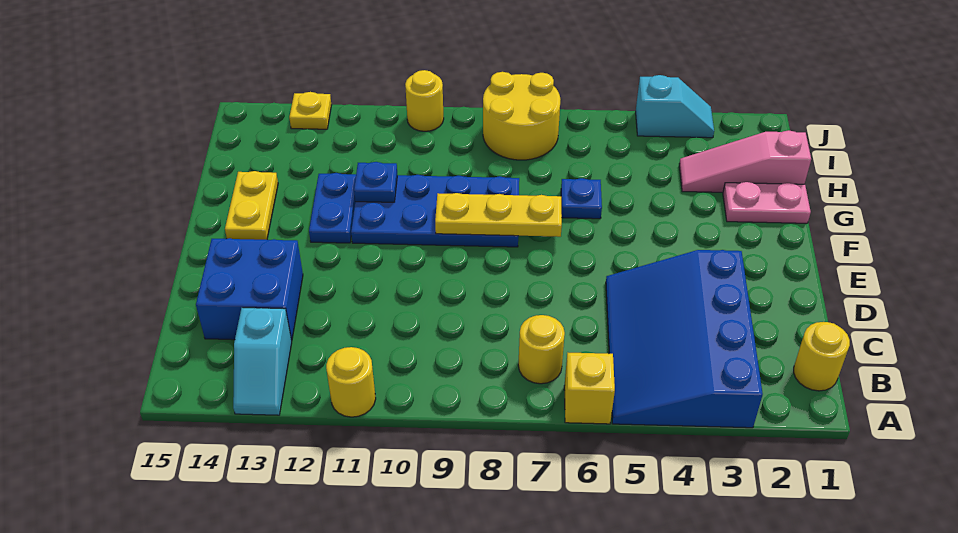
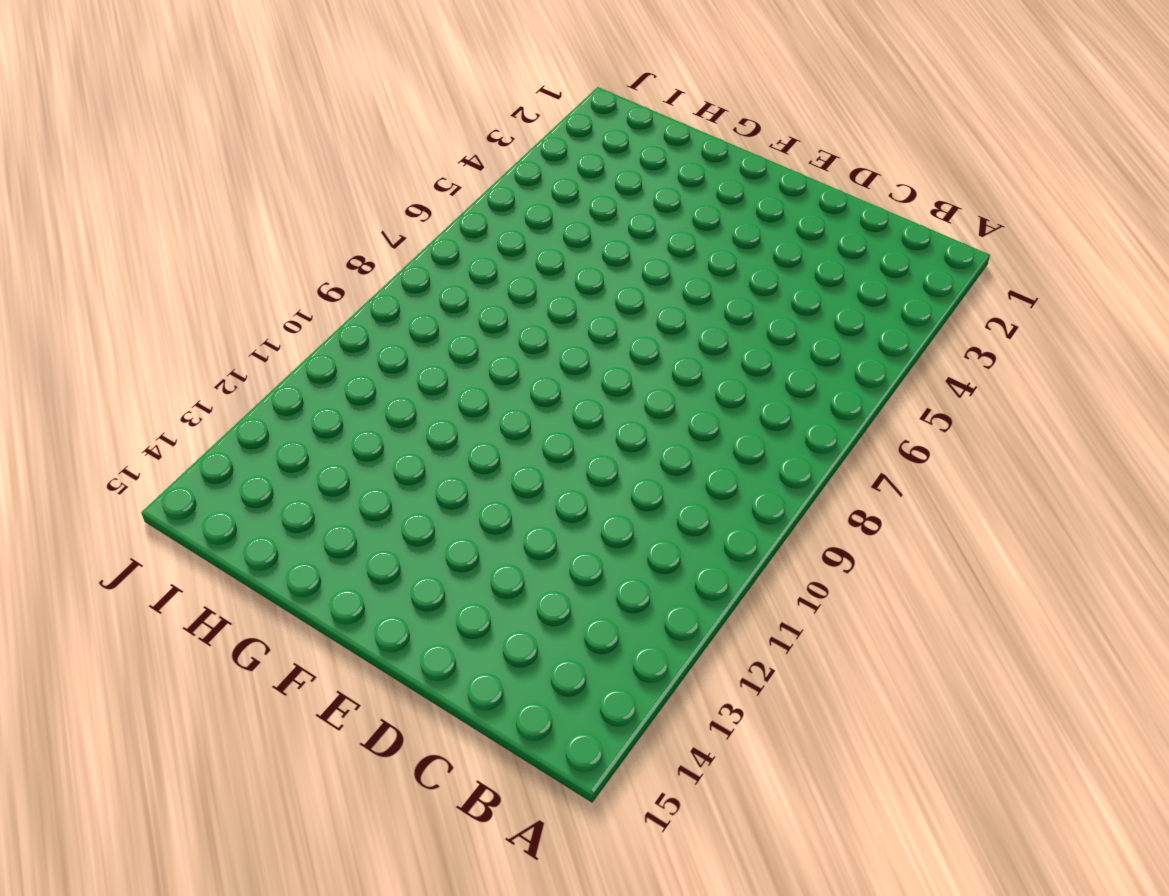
none -> blue 3x4 slope [606,250,763,428]
none -> yellow 1x1 brick [564,353,615,424]
none -> yellow 1x1 round brick [326,347,376,417]

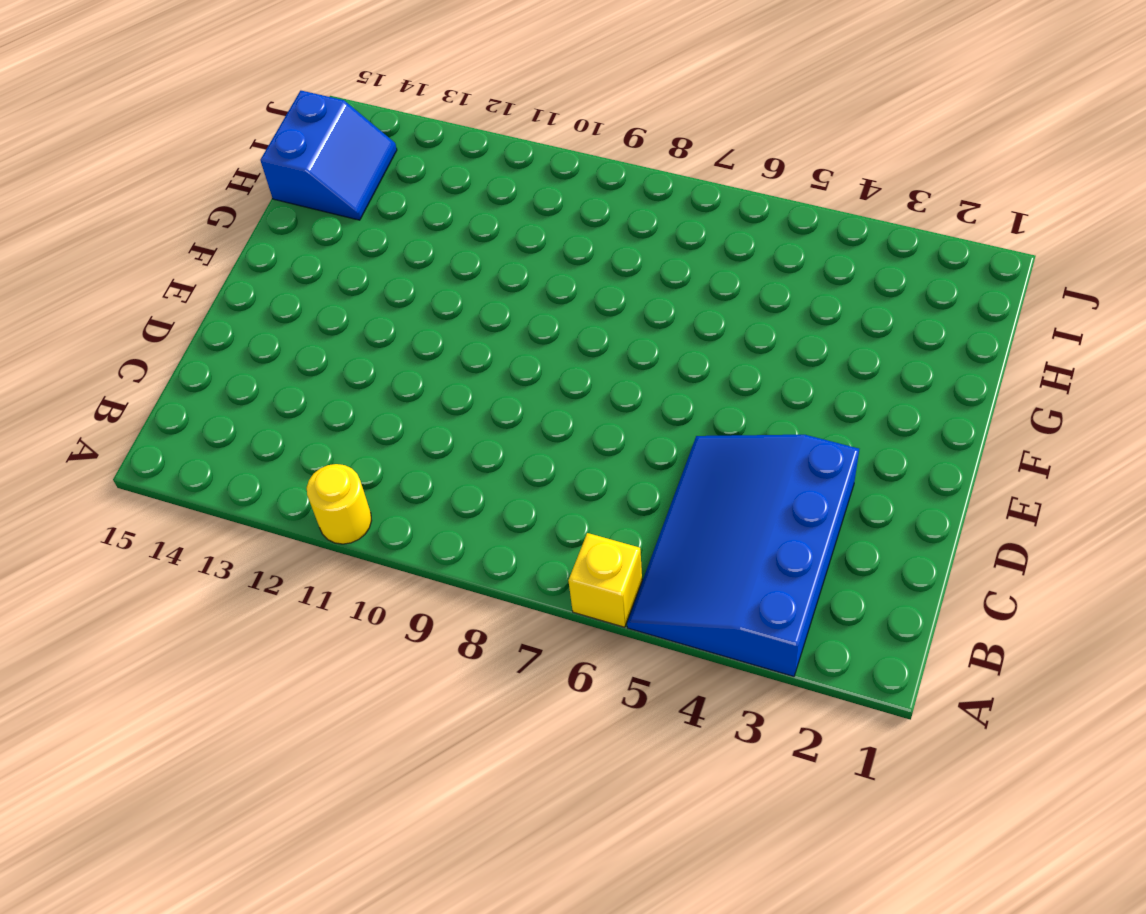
blue 2x2 slope [260,91,397,220] -> none
none -> cyan 1x2 slope [233,308,292,415]
none -> yellow 1x1 round brick [794,322,850,391]
none -> yellow 1x1 round brick [518,315,565,384]

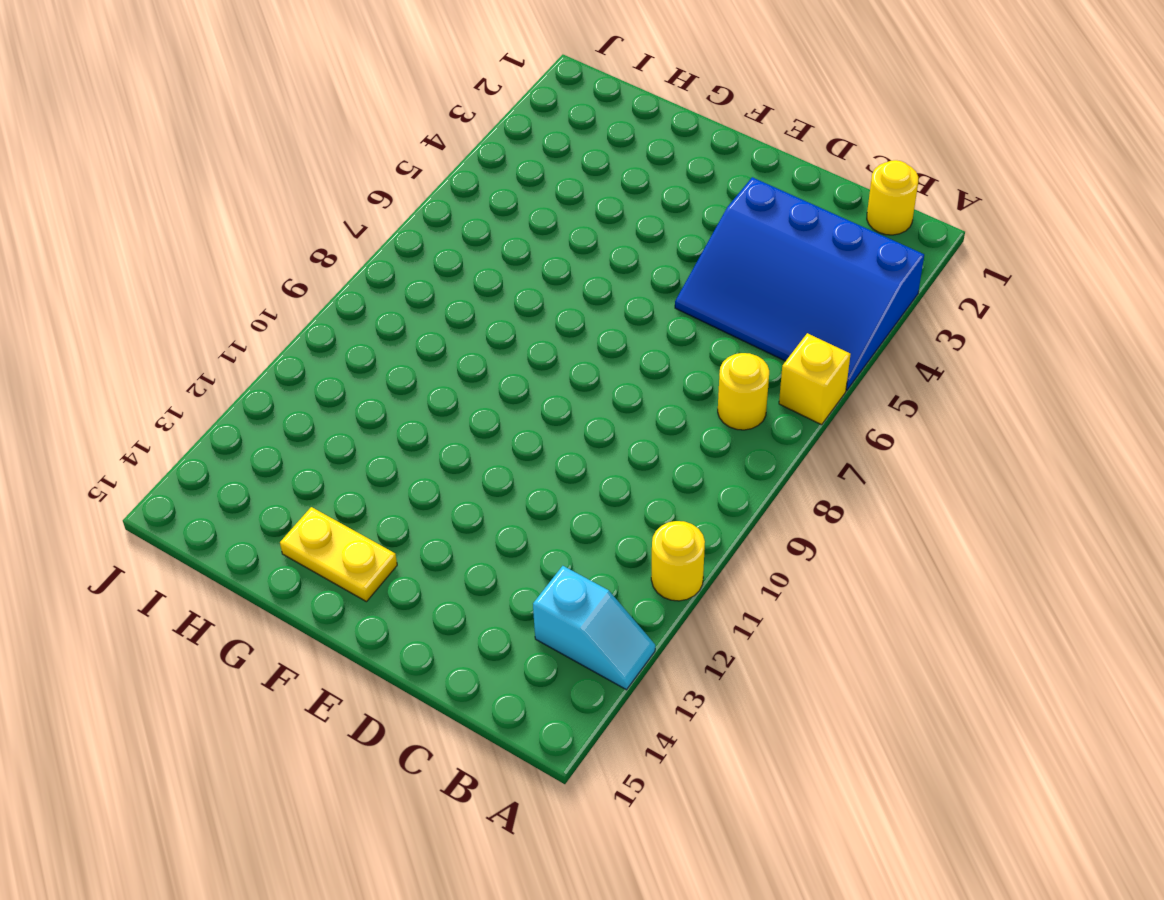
none -> blue 2x2 brick [196,238,303,341]
none -> blue 2x4 plate [351,175,519,247]
none -> blue 1x2 plate [309,173,356,243]

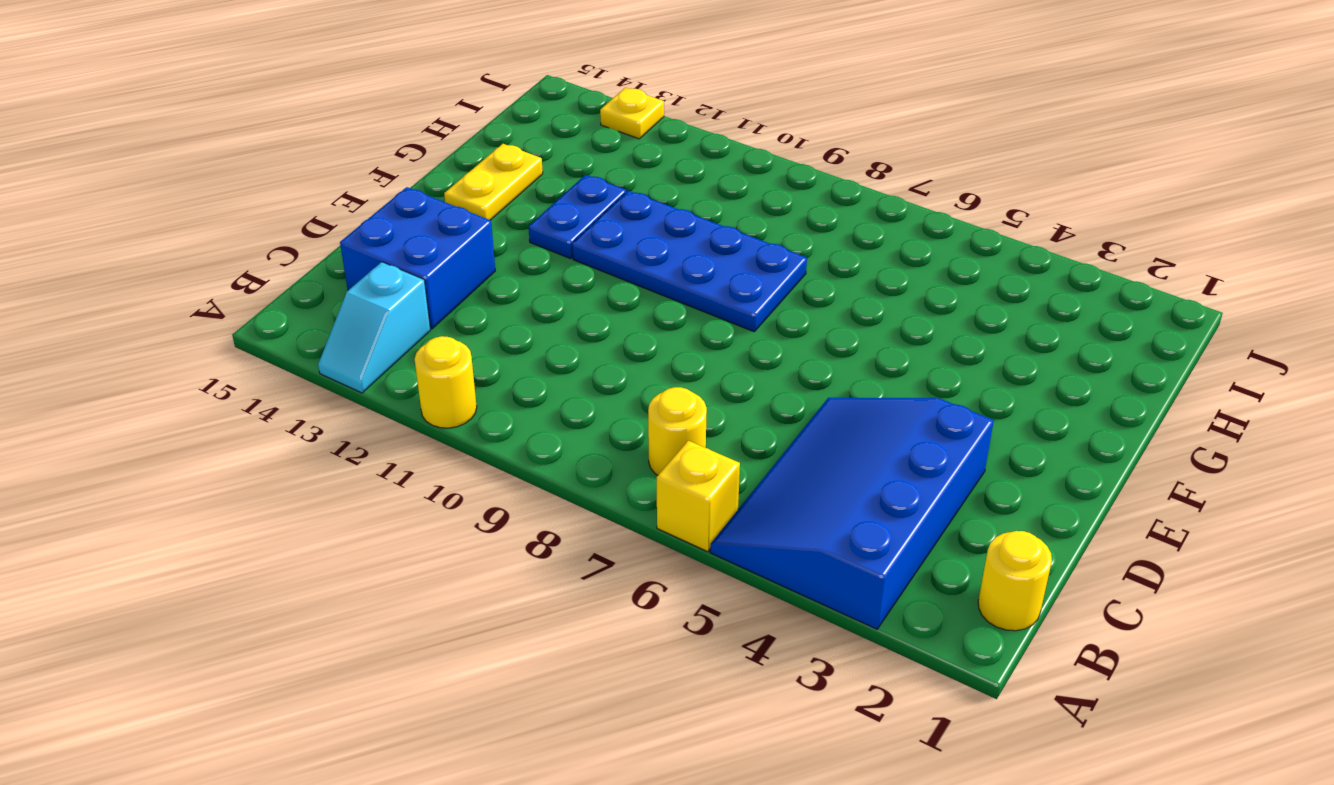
none -> pink 1x2 plate [723,182,811,223]
none -> blue 1x1 plate [561,178,602,219]
none -> pink 1x3 slope [679,130,811,192]

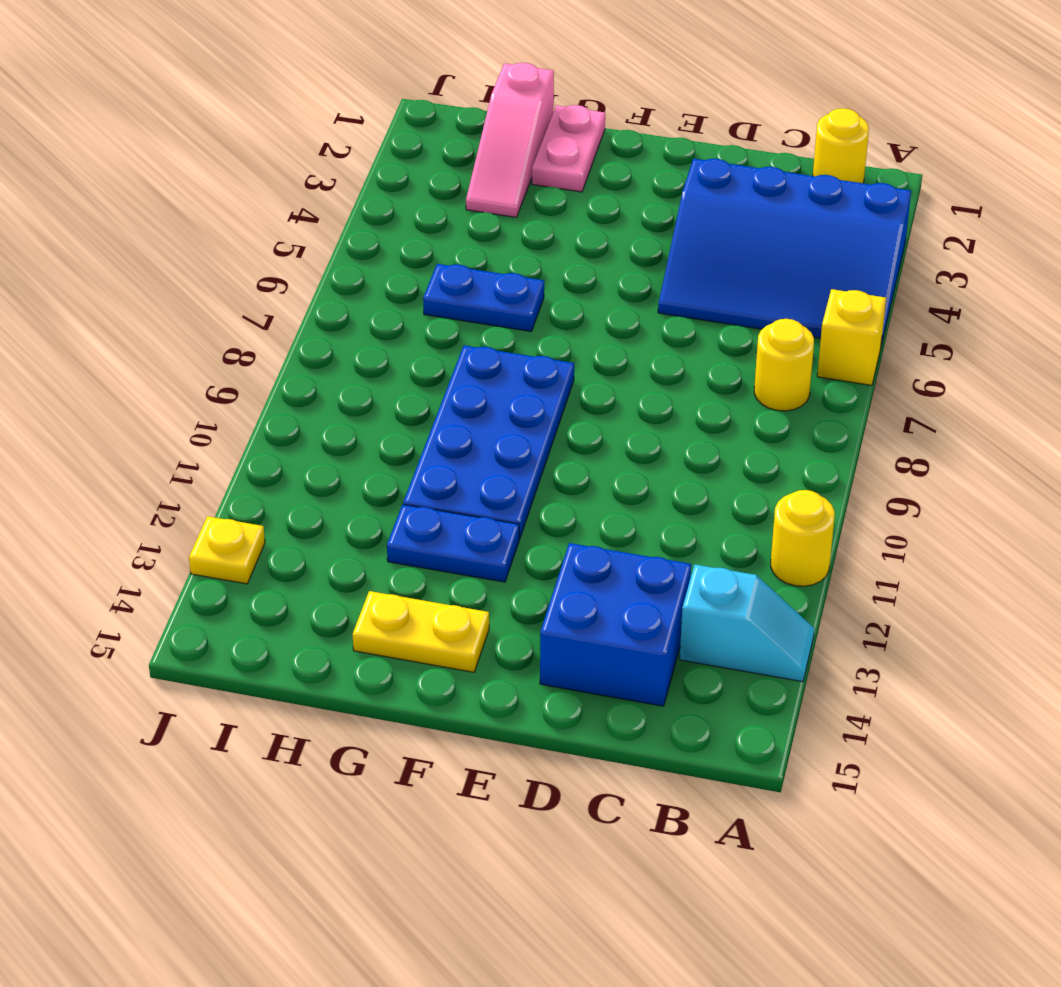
blue 1x2 plate [423,264,544,331] -> blue 1x1 plate [561,178,602,219]
none -> yellow 2x2 round brick [483,72,560,160]
none -> cyan 1x2 slope [636,75,714,138]
none -> yellow 1x1 round brick [405,70,444,131]

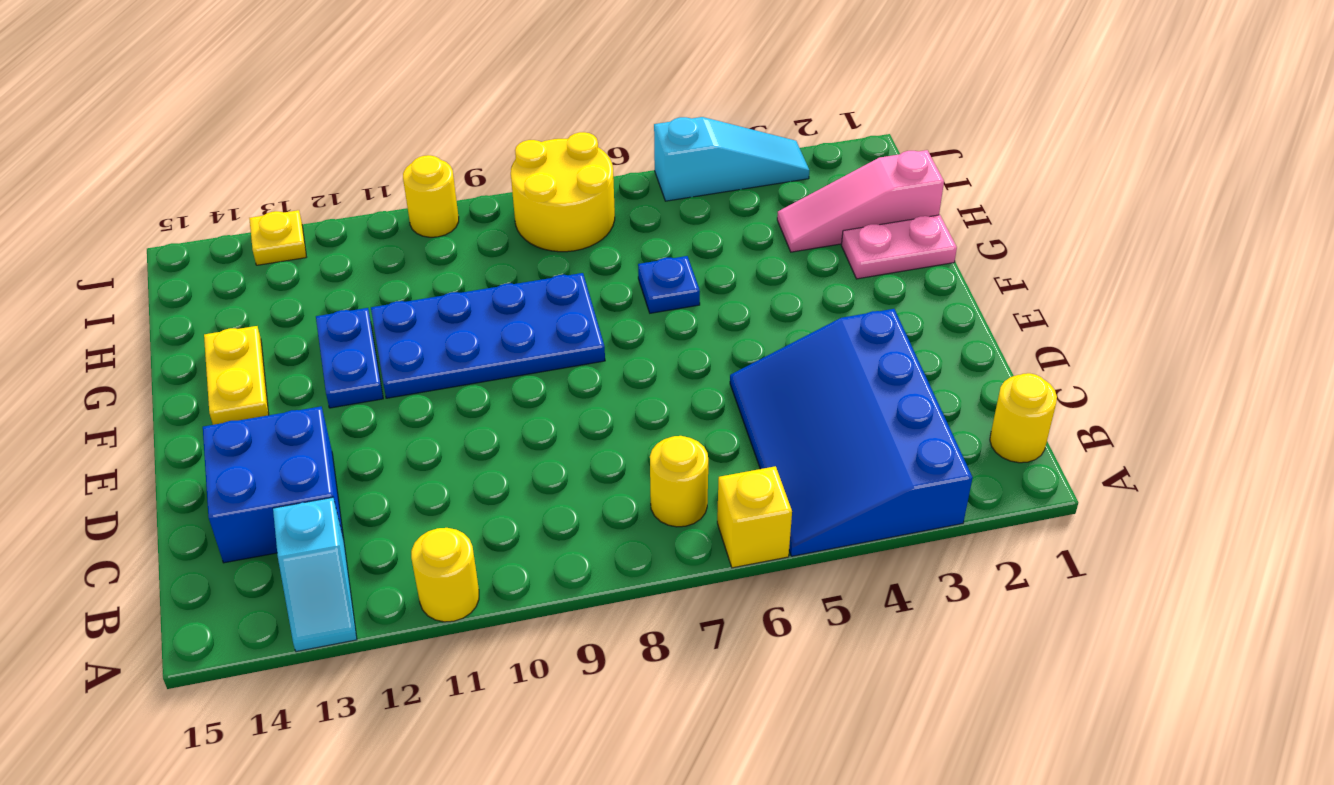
cyan 1x3 slope [654,117,809,201] -> cyan 1x2 slope [636,75,714,138]
none -> yellow 1x3 plate [435,193,562,237]
none -> blue 1x1 plate [354,162,397,202]

